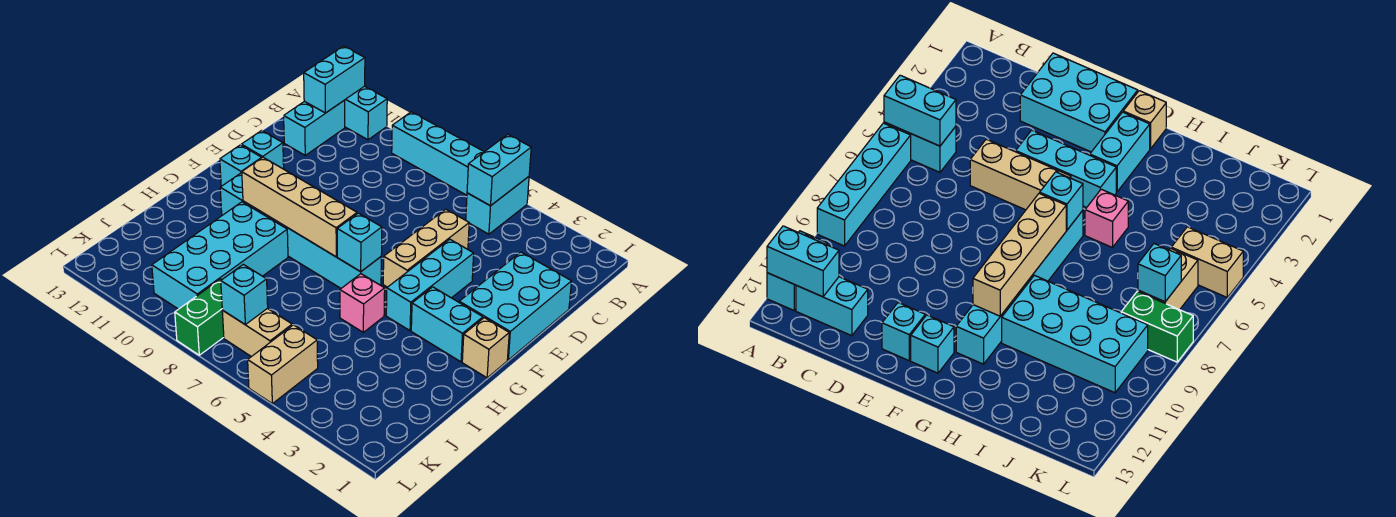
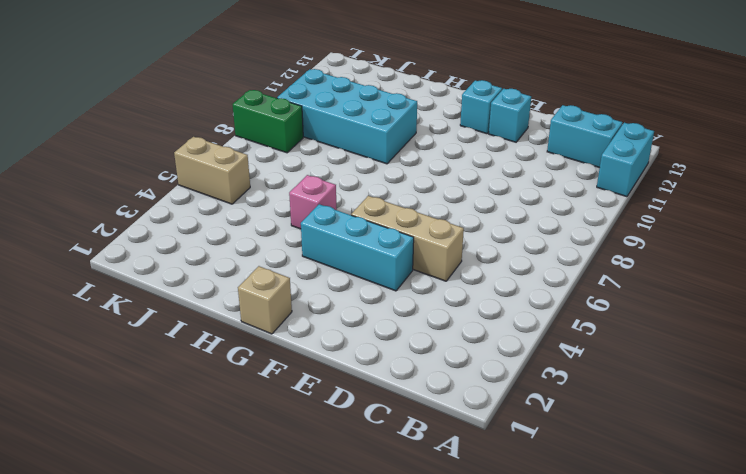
none -> cyan 1x2 brick [466,177,529,234]
none -> cyan 1x4 brick [392,112,484,195]
none -> cyan 2x3 brick [459,252,572,360]

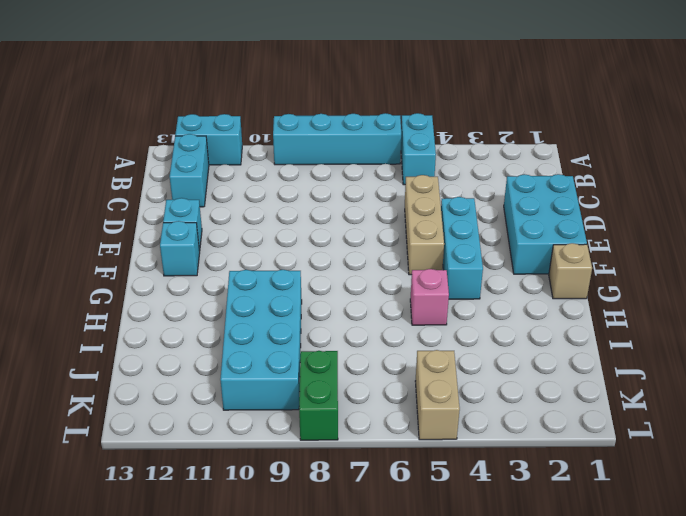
none -> cyan 1x2 brick [411,287,483,362]
none -> cyan 1x6 brick [220,173,381,288]
none -> tan 1x2 brick [222,308,292,357]

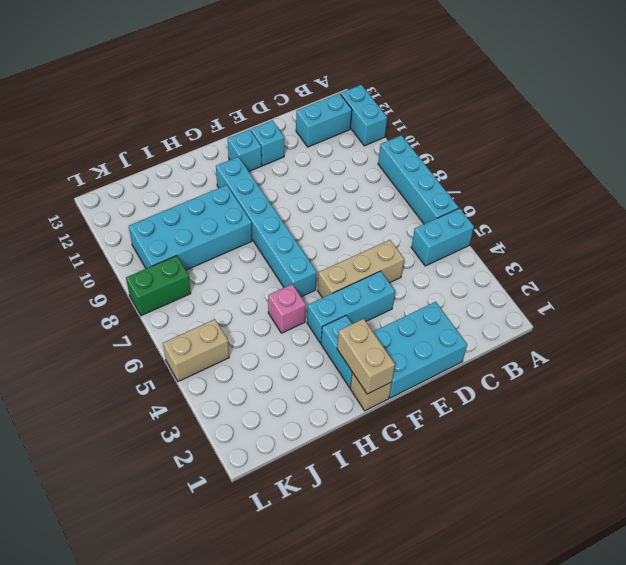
tan 1x2 brick [337,319,395,394] -> tan 1x2 brick moved to [222,308,292,357]
none -> cyan 1x2 brick [467,134,531,206]
none -> cyan 1x2 brick [304,46,365,113]
none -> cyan 1x1 brick [337,213,382,272]

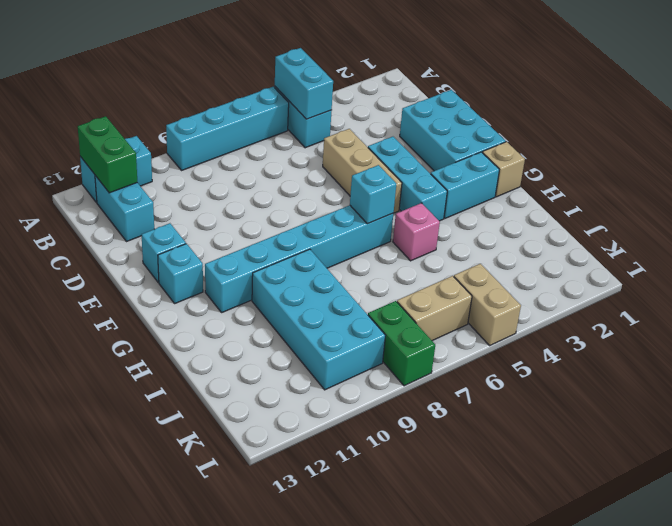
green 1x2 brick [78,116,137,193] -> cyan 1x2 brick [304,46,365,113]
none -> tan 1x4 brick [242,157,357,257]
none -> cyan 1x1 brick [221,264,268,324]

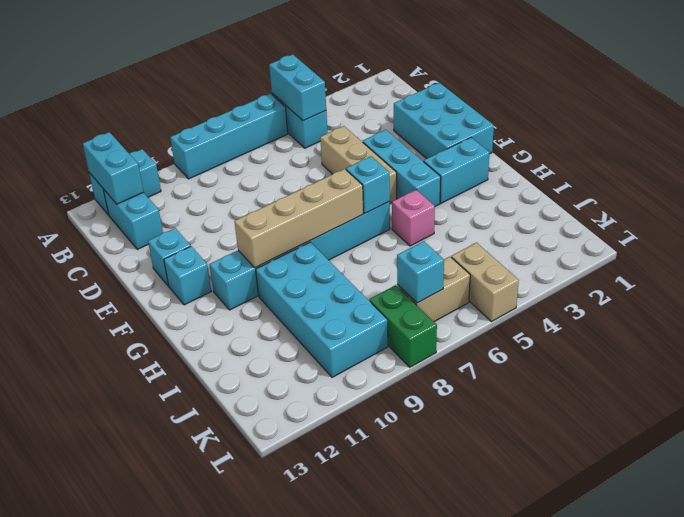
none -> tan 1x1 brick [462,318,509,378]

